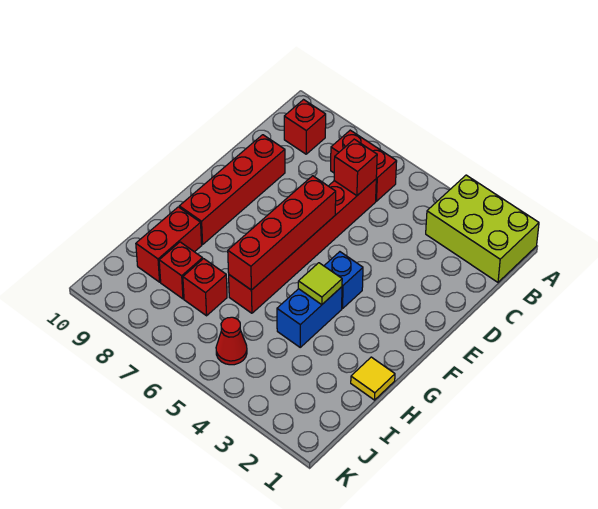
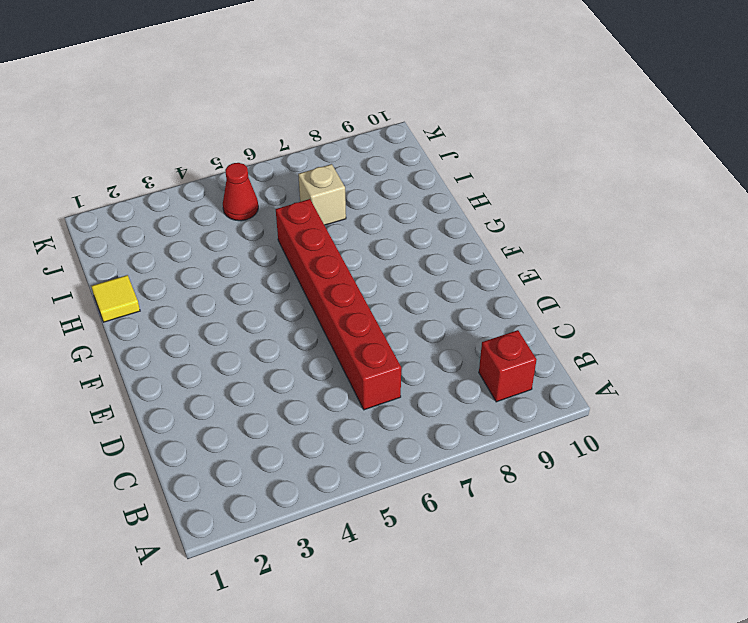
tan 1x1 brick [298,164,346,225] -> red 1x1 brick [183,259,227,316]
none -> lime 2x3 brick [426,175,539,282]
none -> red 1x2 brick [331,130,397,201]
none -> red 1x4 brick [179,135,285,245]

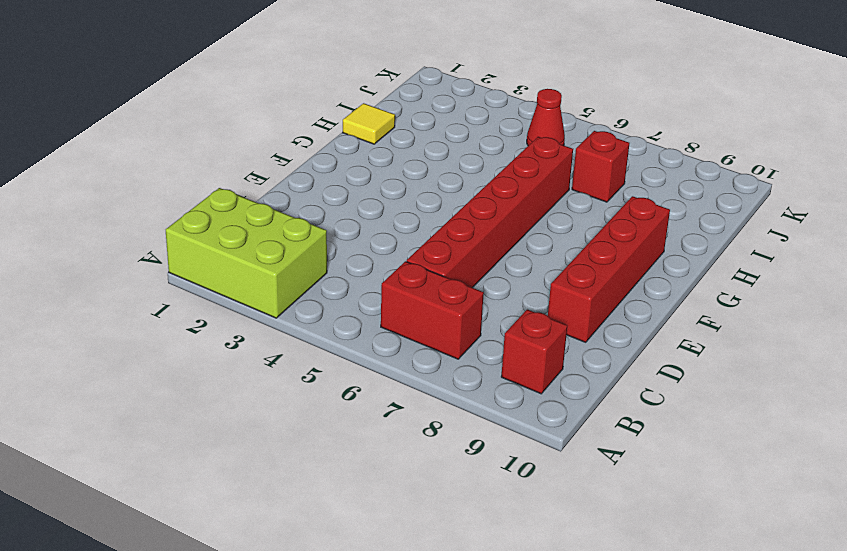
none -> blue 1x1 brick [324,252,363,309]
none -> blue 1x2 brick [277,287,342,347]
none -> red 1x2 brick [136,207,202,282]

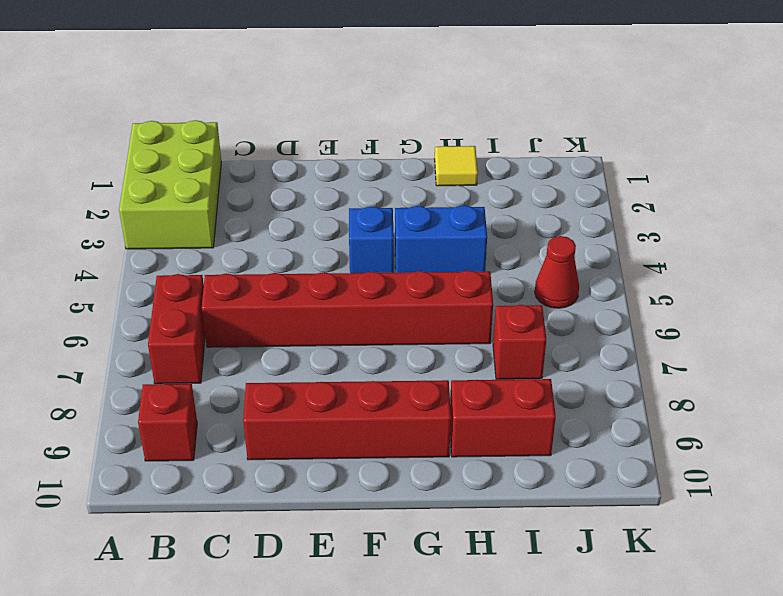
none -> red 1x1 brick [159,242,203,299]
none -> red 1x1 brick [334,139,377,196]
none -> red 1x4 brick [228,176,336,290]

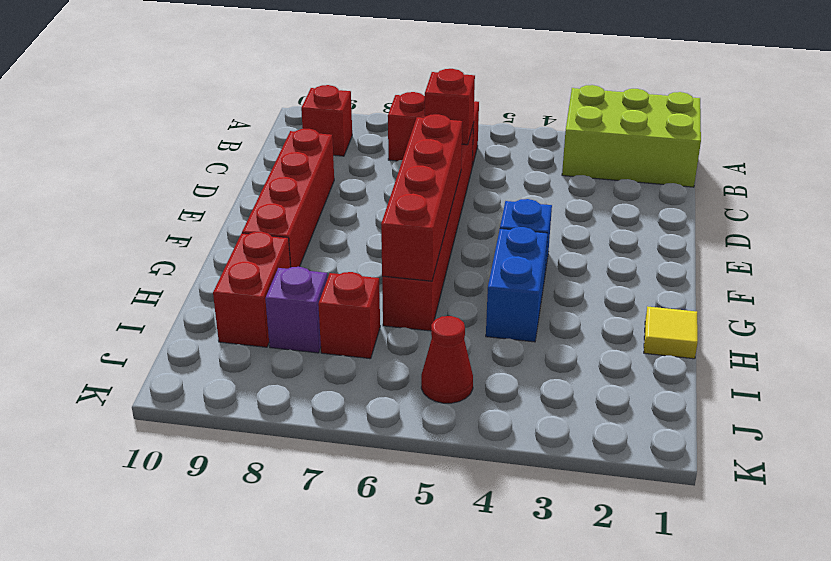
purple 1x1 brick [265,267,327,353] -> red 1x1 brick [159,242,203,299]
none -> lime 1x1 tile [298,263,342,304]

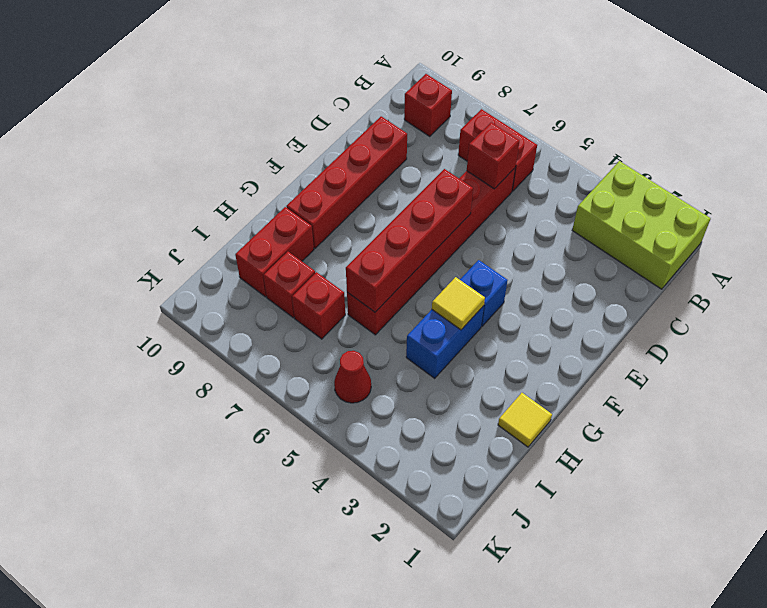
yellow 1x1 tile [432,277,485,330] -> lime 1x1 tile [298,263,342,304]

